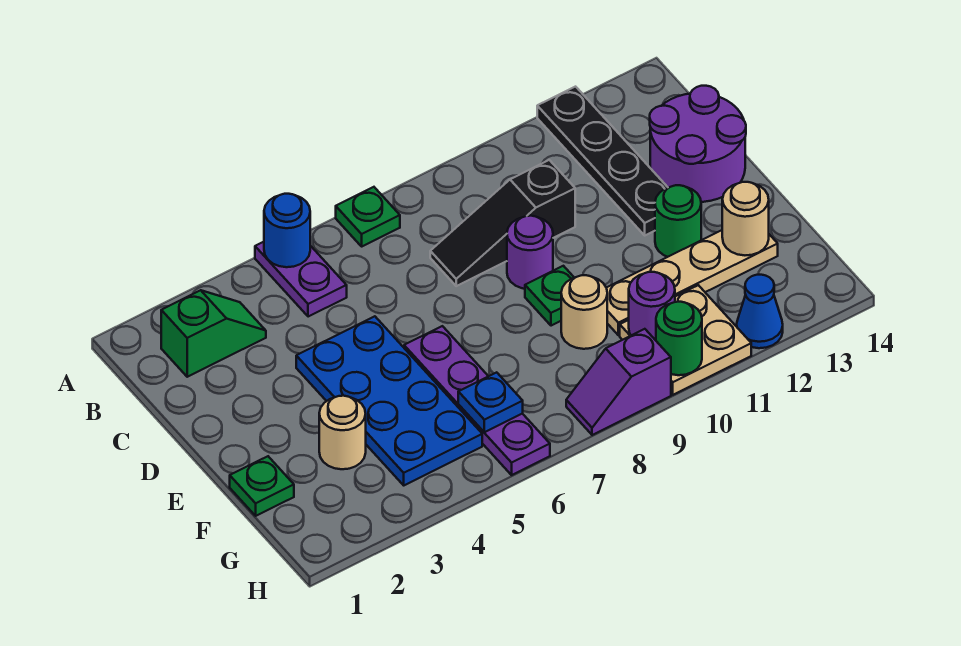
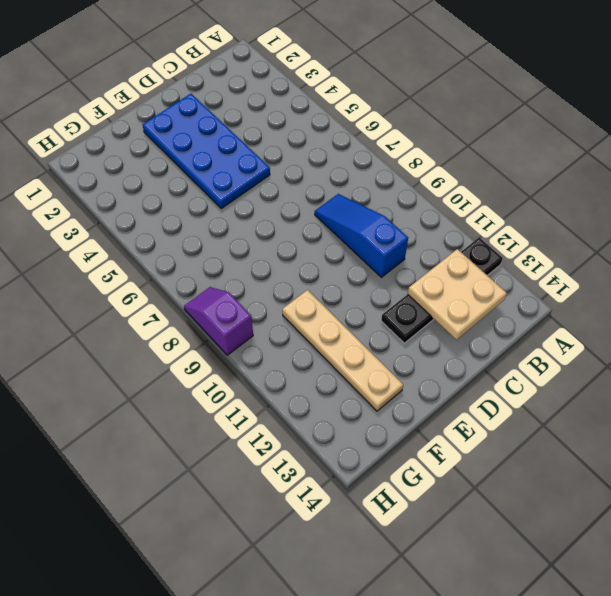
tan 2x2 plate [408,249,507,340] -> tan 2x2 plate moved to [620,285,751,395]
blue 1x3 slope [315,194,408,277] -> black 1x3 slope [430,160,575,286]
blue 2x4 plate [142,94,270,208] -> blue 2x4 plate turned to [296,316,482,485]
none -> purple 1x2 plate [255,242,347,317]
none -> green 1x1 plate [336,187,400,246]
none -> green 1x2 slope [161,290,266,377]

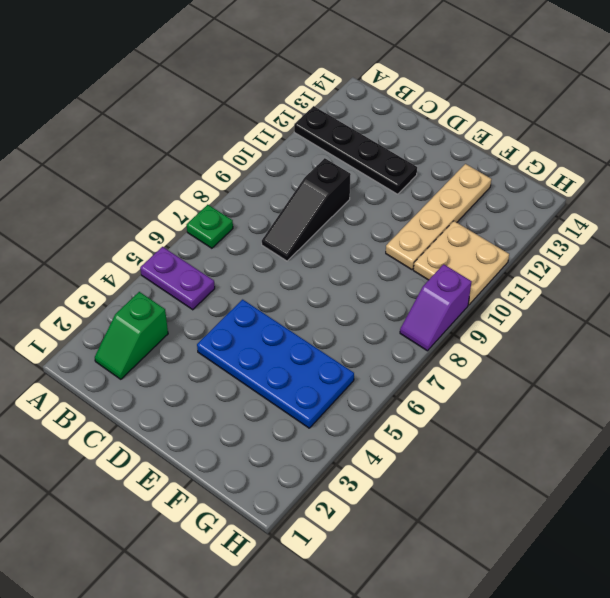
green 1x2 slope [95,292,168,379] -> green 1x2 slope turned to [161,290,266,377]
none -> purple 2x2 round brick [650,86,746,202]
none -> purple 1x1 round brick [507,216,553,289]
none -> purple 1x4 plate [404,326,550,475]

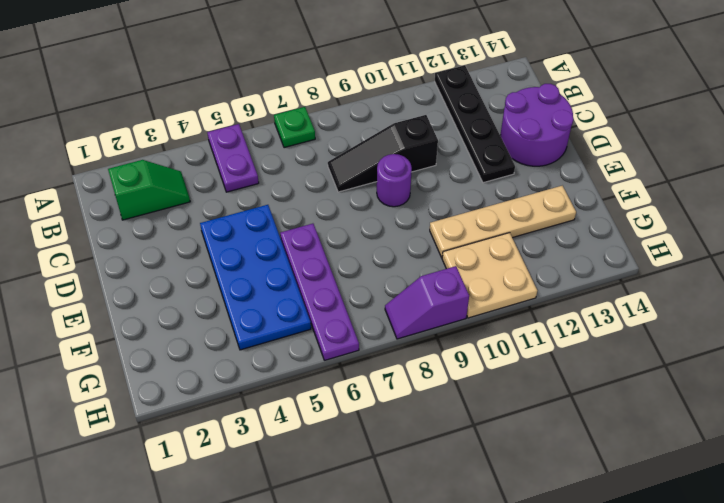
none -> green 1x1 plate [525,266,574,326]
none -> green 1x1 round brick [655,185,701,257]
none -> green 1x1 plate [230,456,294,516]

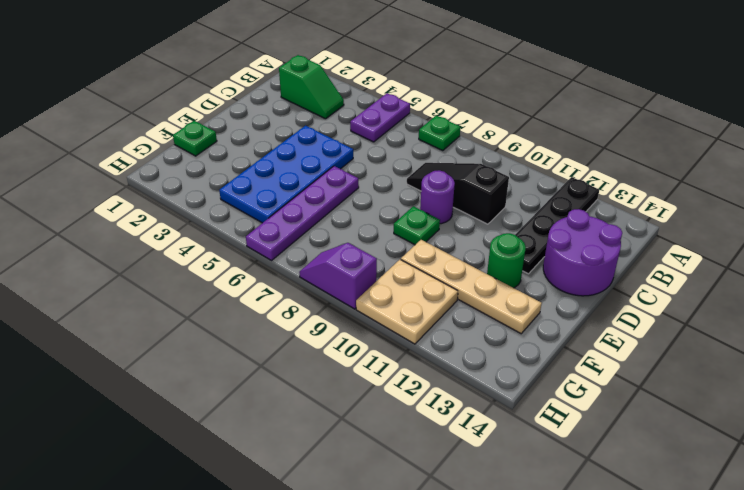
none -> tan 1x1 round brick [319,396,366,469]
none -> tan 1x1 round brick [561,275,607,349]
none -> blue 1x1 cone [737,275,783,348]

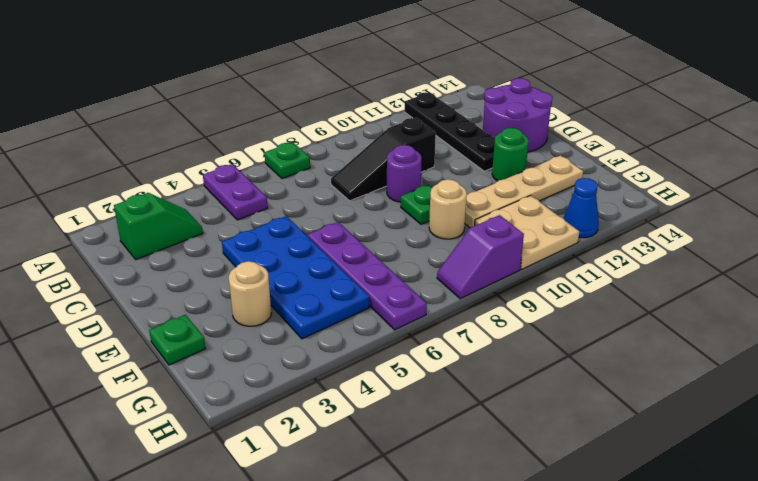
none -> blue 1x1 round brick [264,194,310,267]
none -> tan 1x1 round brick [722,182,769,255]
none -> blue 1x1 plate [458,372,523,432]

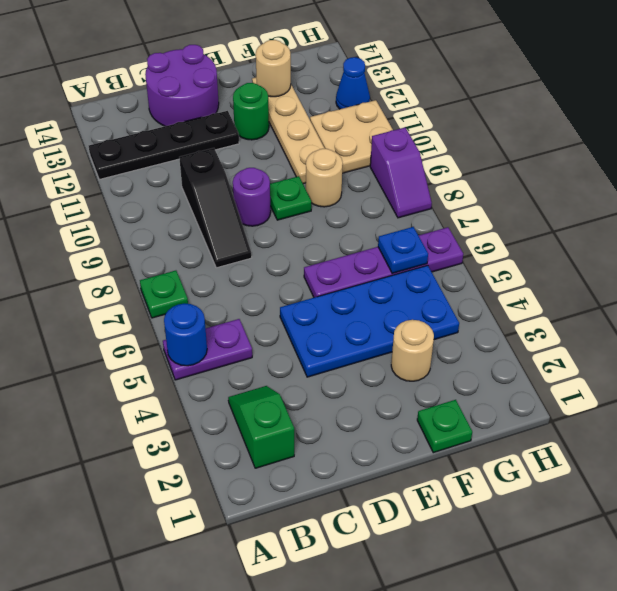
none -> purple 1x1 round brick [629,272,675,340]
none -> green 1x1 round brick [656,302,702,375]

